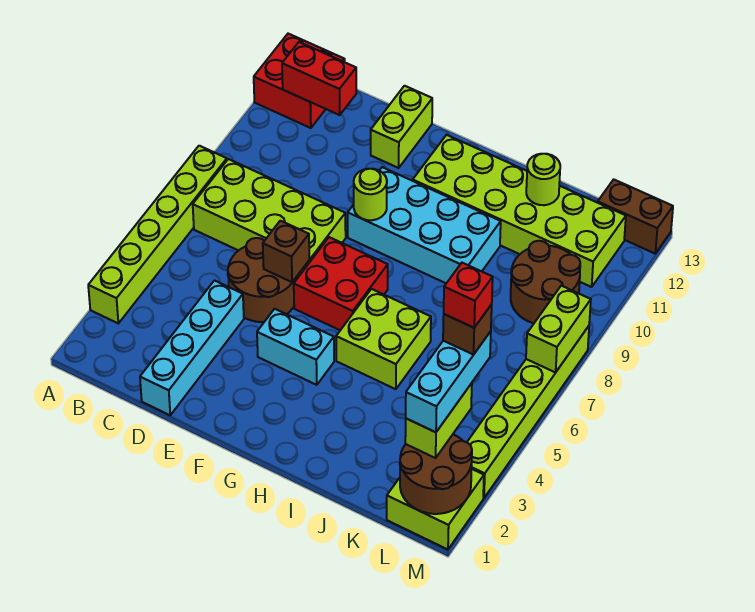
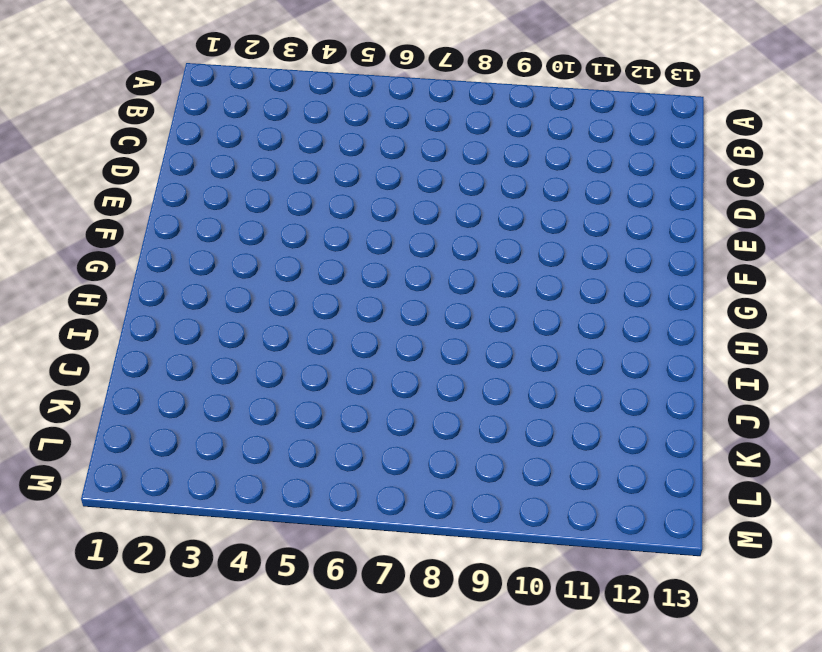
none -> lime 1x6 brick [88,146,227,323]
none -> red 2x2 brick [254,34,345,128]
none -> lime 2x4 brick [193,159,346,278]

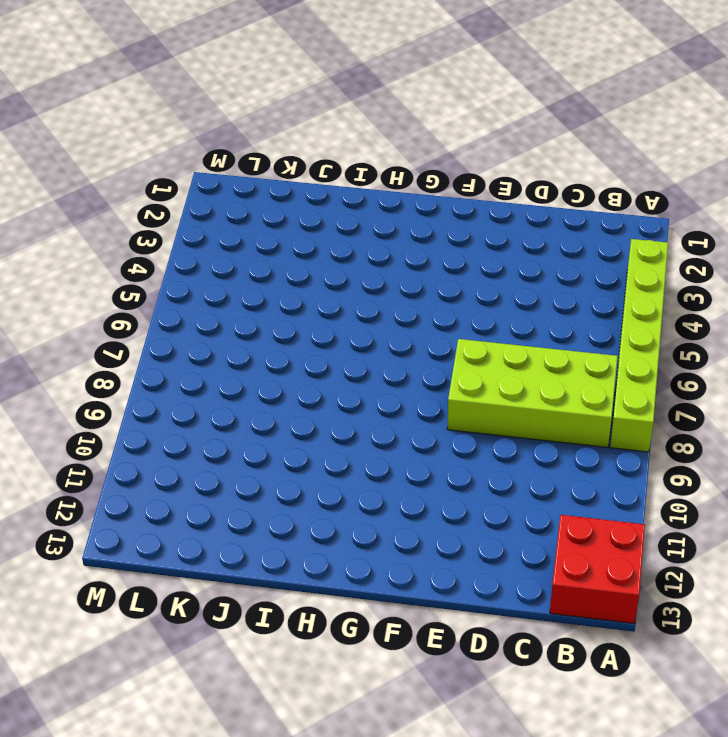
none -> cyan 1x4 brick [140,281,244,415]
none -> brown 2x2 round brick [228,238,297,322]
none -> lime 1x2 brick [371,86,432,168]

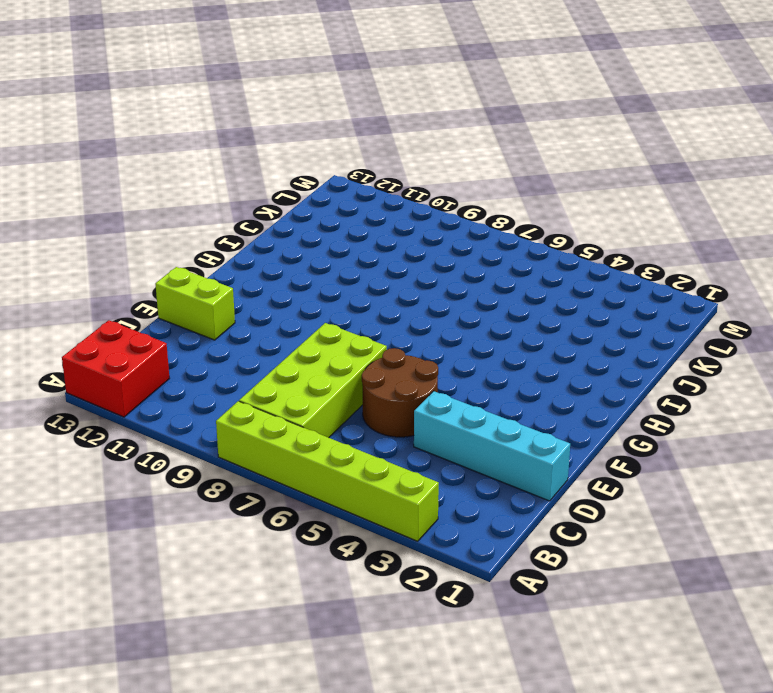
none -> cyan 1x2 brick [257,309,334,385]
none -> red 2x2 brick [294,237,388,330]
none -> cyan 2x4 brick [348,167,501,283]

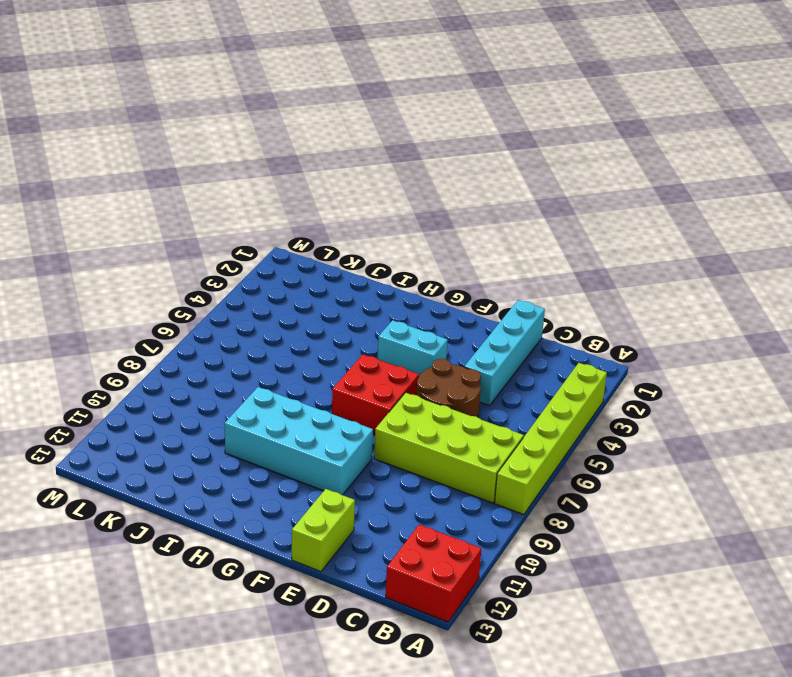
none -> lime 2x6 brick [413,135,626,287]
none -> lime 2x2 brick [336,289,431,389]
none -> brown 2x2 round brick [511,241,580,323]

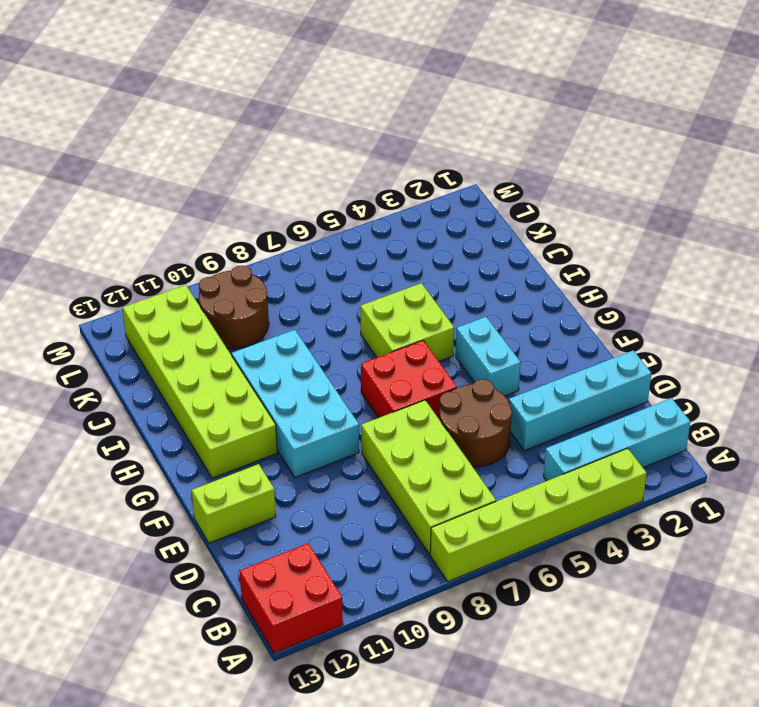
cyan 1x4 brick [544,398,690,481] -> none
none -> lime 2x2 brick [387,469,484,549]
none -> brown 1x2 brick [598,179,673,253]
none -> lime 1x6 brick [467,326,589,498]

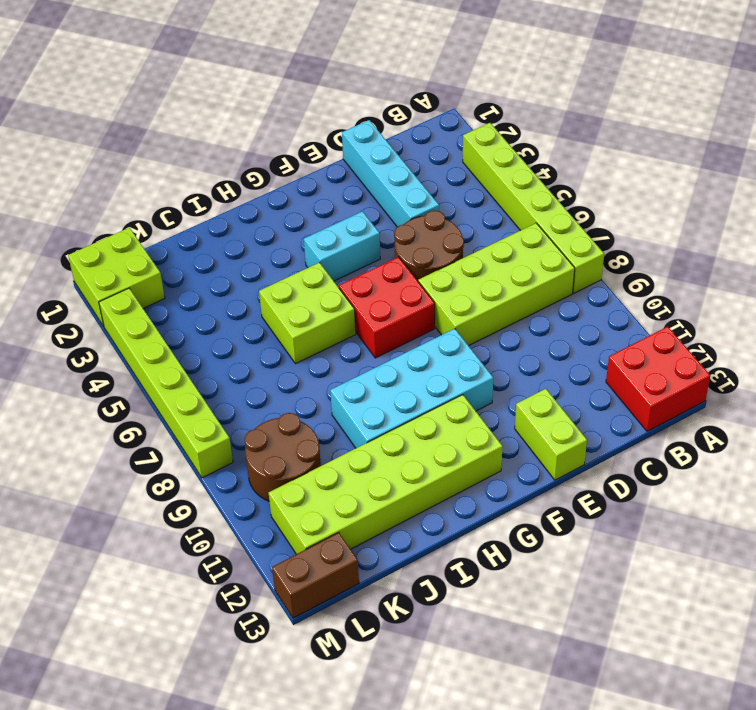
none -> red 1x2 brick [282,42,356,115]
none -> brown 1x1 brick [263,221,309,282]
none -> lime 1x1 round brick [354,169,387,220]

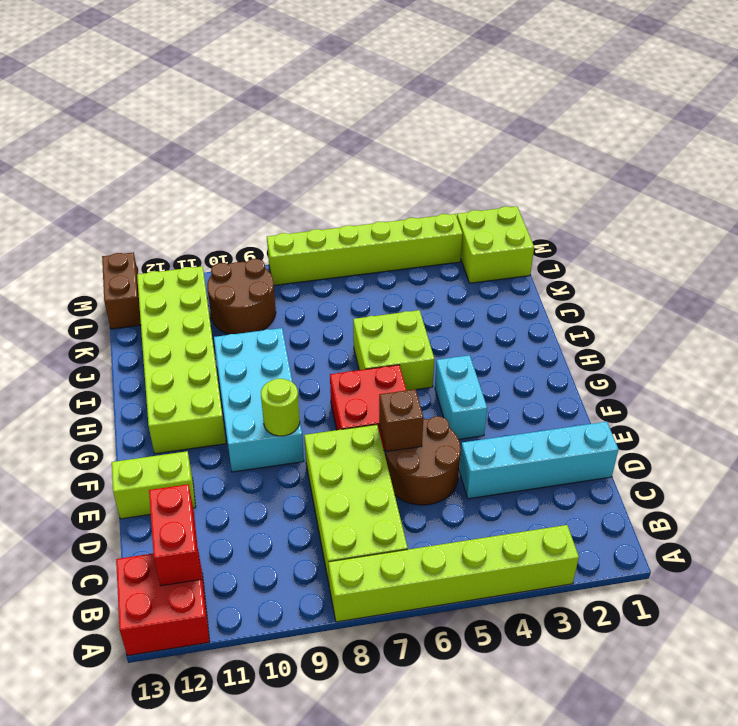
none -> lime 1x1 round brick [526,154,560,205]
none -> brown 2x2 round brick [400,434,472,514]
none -> lime 1x2 brick [526,286,591,372]

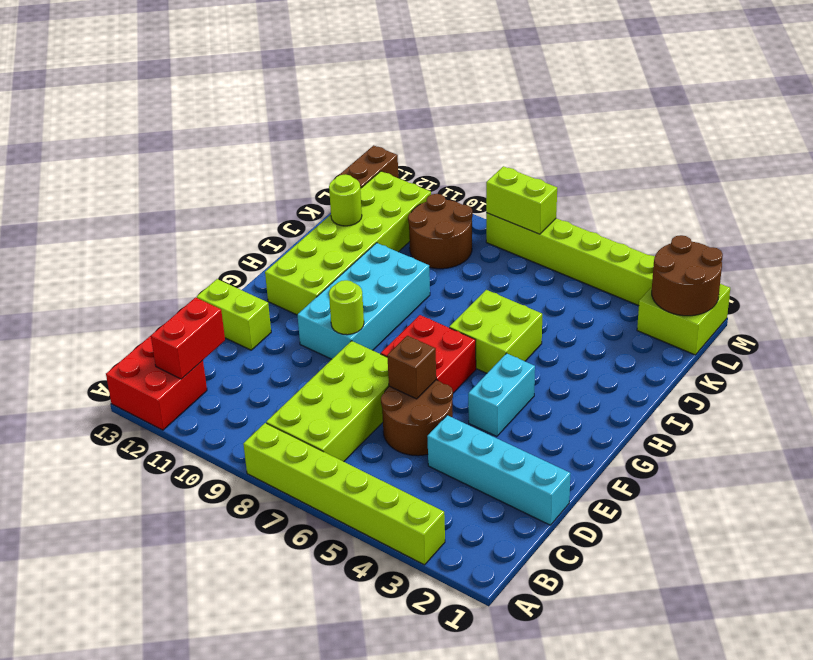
none -> lime 1x2 brick [405,383,472,458]
none -> cyan 1x3 brick [406,331,491,432]
none -> brown 1x1 brick [443,304,492,355]

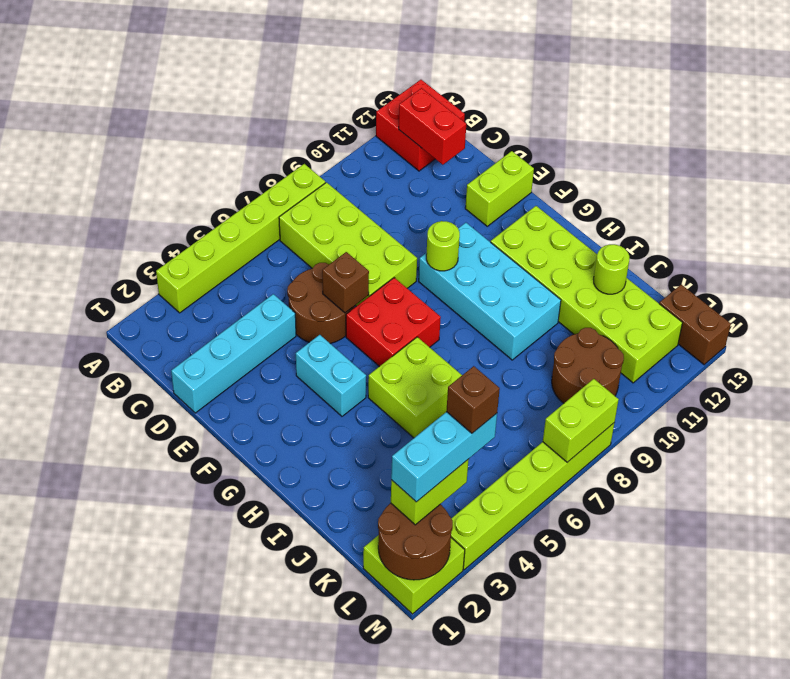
none -> red 1x1 brick [444,263,493,328]

